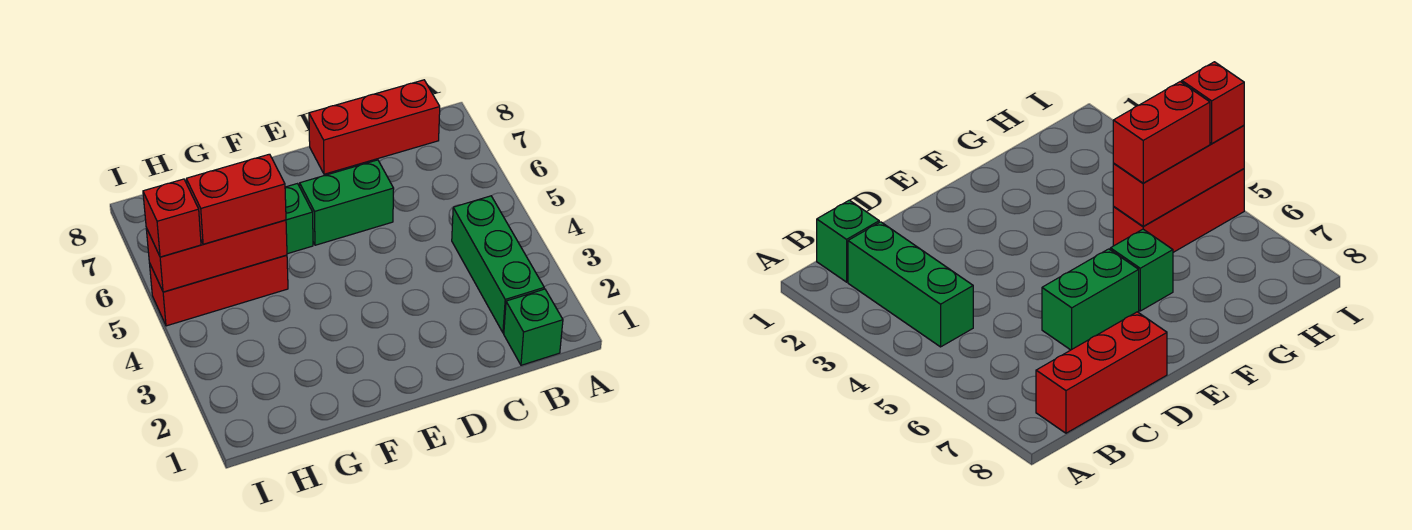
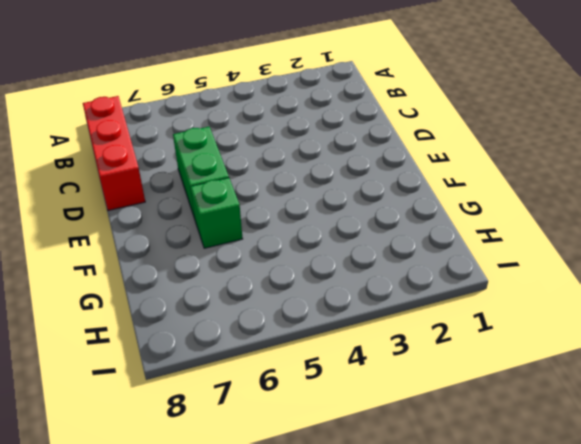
none -> green 1x1 brick [504,289,563,365]
none -> green 1x3 brick [452,196,544,333]

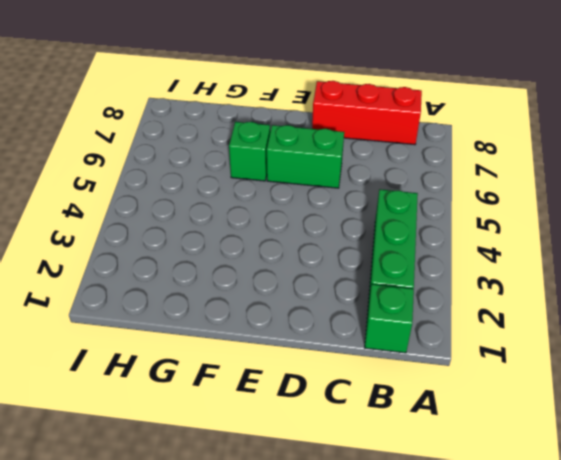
none -> red 1x3 brick [149,255,288,326]
none -> red 1x3 brick [146,220,287,292]

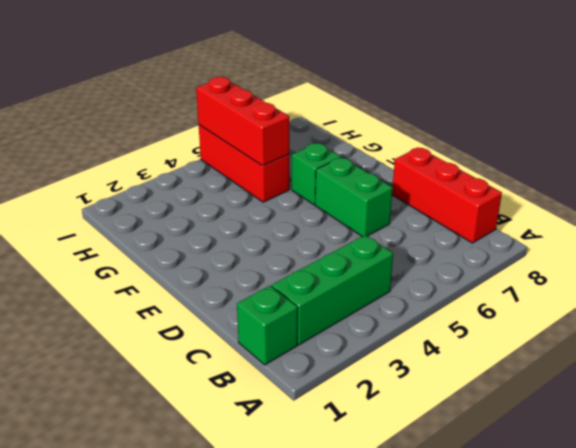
none -> red 1x2 brick [186,154,286,244]
none -> red 1x1 brick [143,179,201,257]

